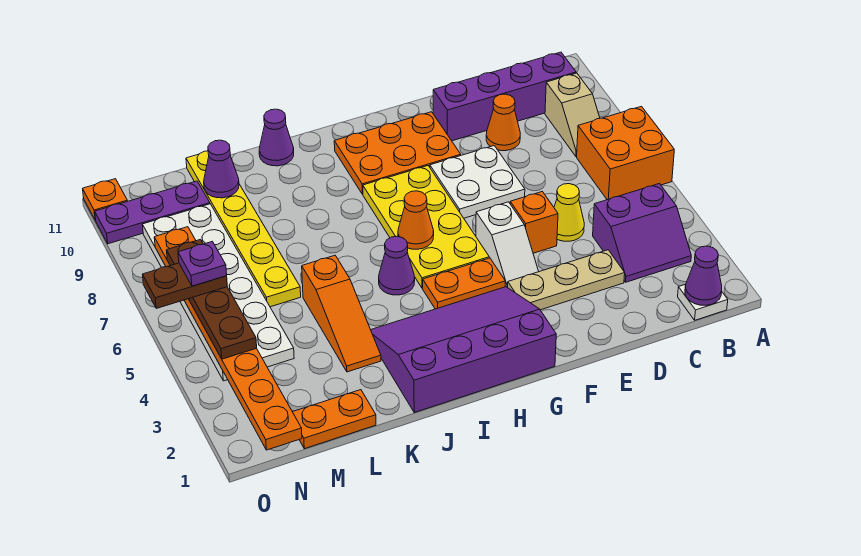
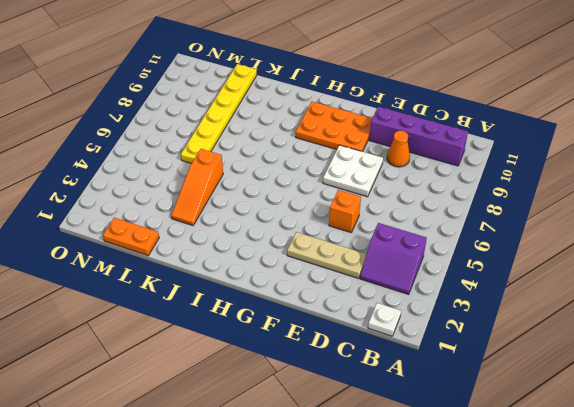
none -> orange 2x2 brick [577,106,674,200]
none -> tan 1x2 slope [545,73,600,156]
none -> yellow 1x1 cone [554,184,584,241]
none -> white 1x2 slope [476,202,539,288]

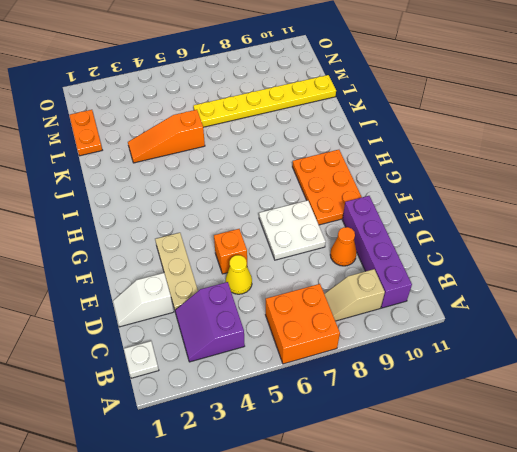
white 1x2 slope [113,273,174,327] -> white 1x2 slope moved to [476,202,539,288]
none -> purple 3x4 slope [371,287,556,413]
none -> orange 1x2 plate [423,258,505,309]
none -> yellow 2x4 plate [363,166,489,288]
none -> purple 1x1 cone [379,236,415,295]

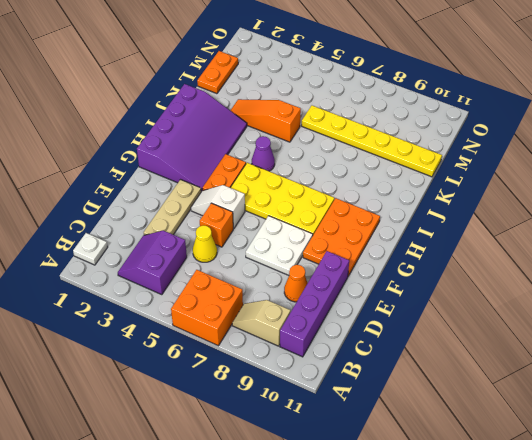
none -> purple 1x1 cone [259,109,294,166]
none -> white 2x6 plate [142,204,294,381]
none -> purple 1x3 plate [95,181,210,244]
none -> orange 1x1 plate [83,179,128,220]

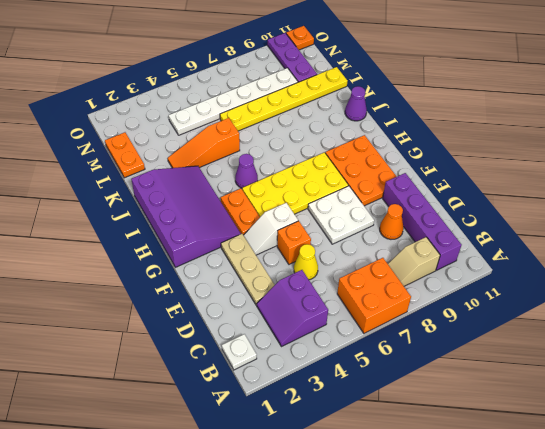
white 1x6 plate [169,68,298,135] -> white 2x6 plate [142,204,294,381]
none -> purple 1x1 cone [685,246,722,305]
none -> orange 1x1 cone [398,191,434,249]
none -> purple 1x1 cone [204,140,239,198]
none -> orange 1x8 plate [154,227,302,450]

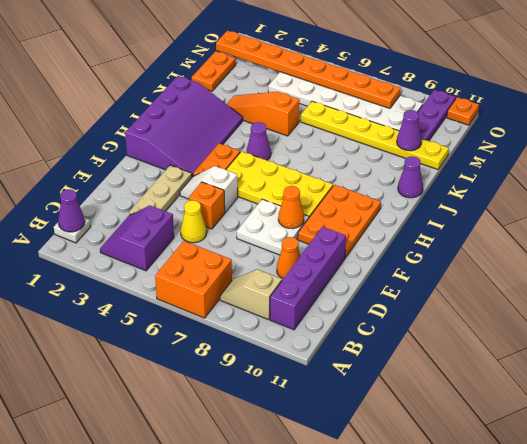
orange 1x1 cone [278,186,304,229] -> orange 1x1 cone moved to [398,191,434,249]
none -> brown 1x4 plate [167,240,257,359]
none -> brown 1x2 plate [143,263,227,308]
none -> purple 1x1 plate [178,242,227,286]

